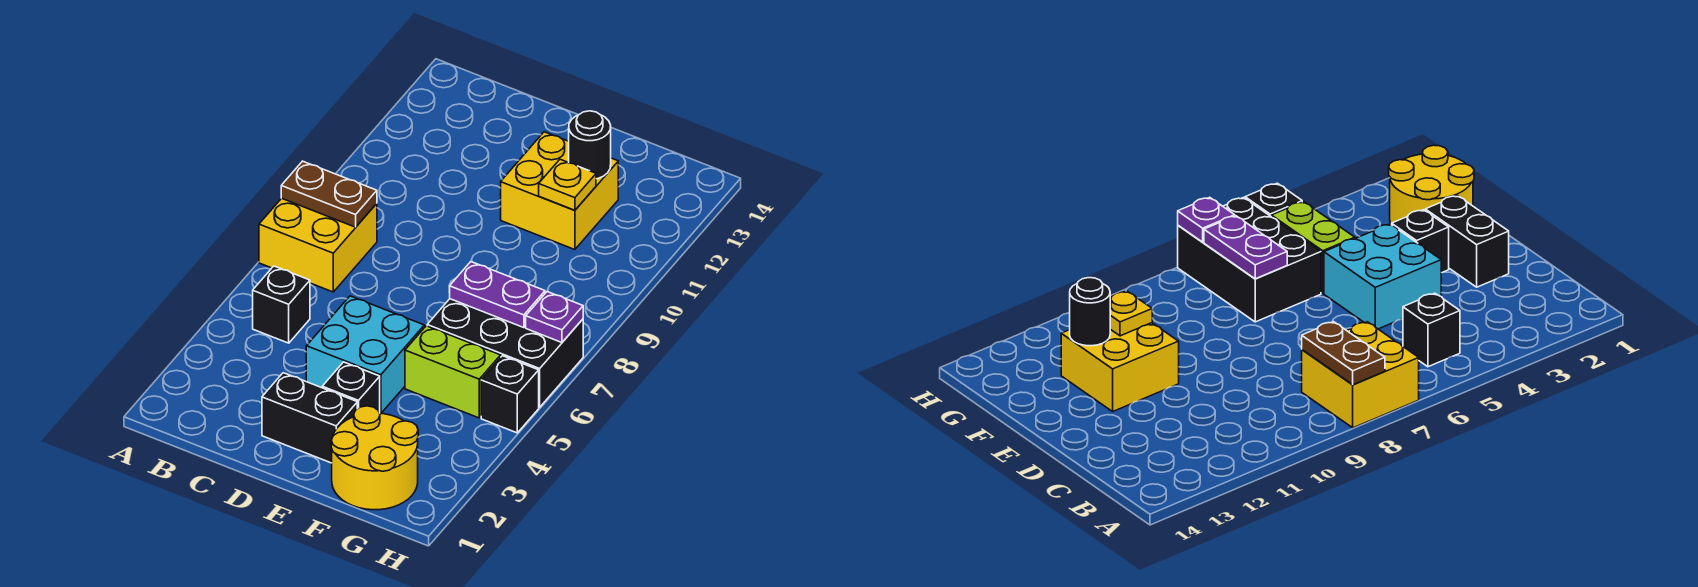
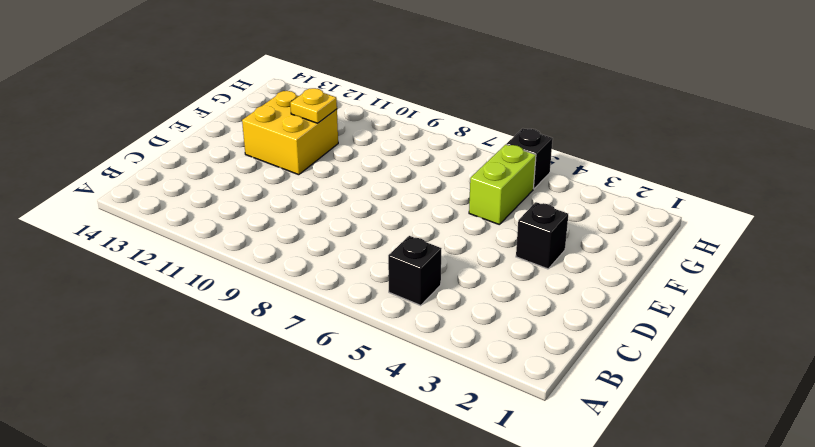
none -> yellow 2x2 brick [259,198,377,292]
none -> black 1x2 brick [262,373,357,463]
none -> cyan 2x2 brick [306,296,424,413]

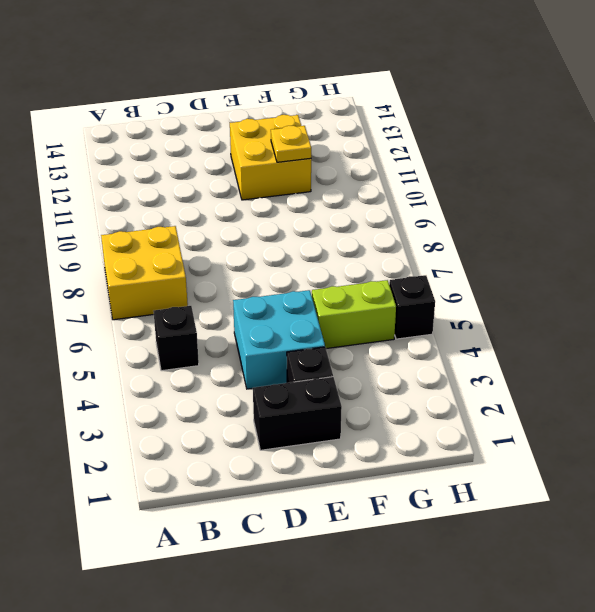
none -> yellow 2x2 round brick [331,406,418,510]
none -> black 2x3 brick [427,299,583,407]
none -> brown 1x2 plate [281,161,377,227]

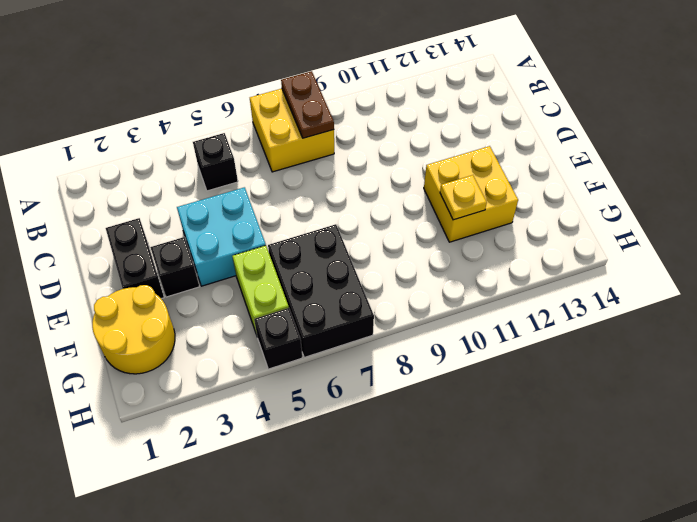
none -> purple 1x2 plate [449,262,545,328]
none -> black 1x1 round brick [569,111,611,179]
none -> purple 1x1 plate [526,291,583,342]

